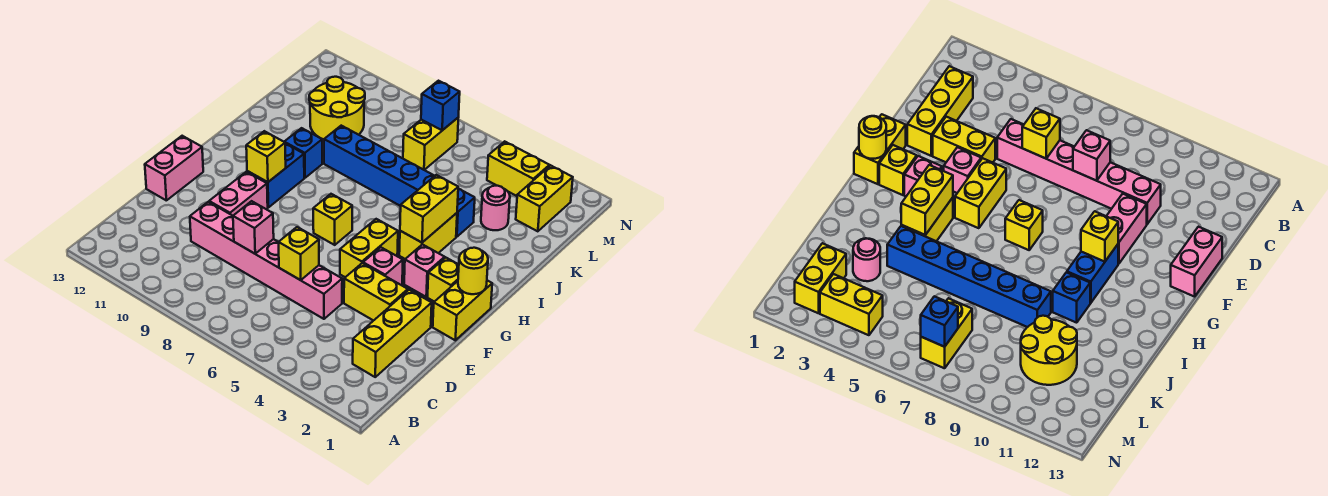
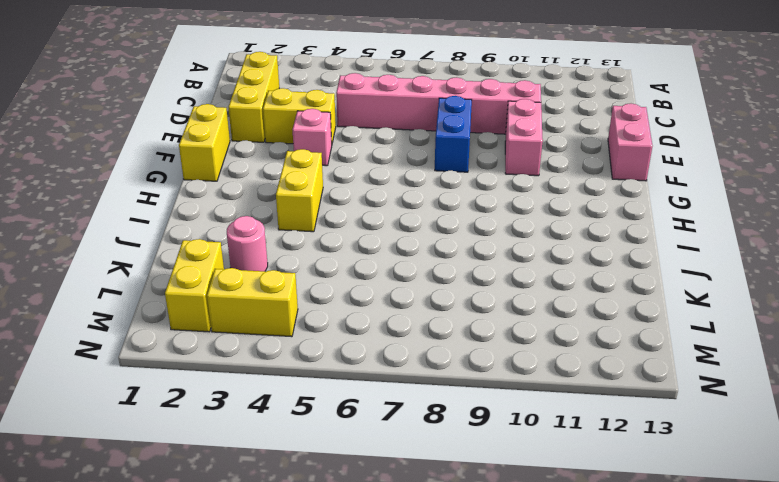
blue 1x2 brick [435,96,472,172] -> blue 1x2 brick moved to [247,144,304,208]
none -> yellow 1x2 brick [340,219,398,277]
none -> yellow 1x1 brick [428,258,459,302]
none -> pink 1x1 brick [404,244,445,297]

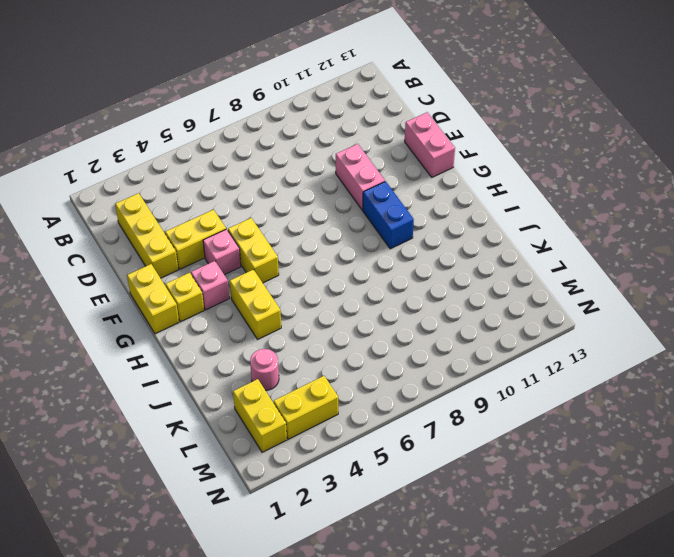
none -> pink 1x6 brick [190,202,342,319]
none -> yellow 1x1 brick [313,194,352,245]
none -> blue 1x1 brick [284,128,322,178]

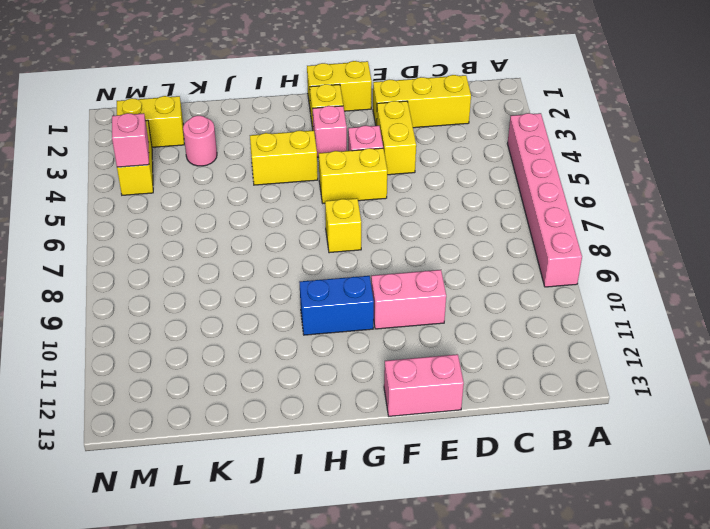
pink 1x6 brick [507,113,582,287] -> pink 1x6 brick moved to [190,202,342,319]
pink 1x1 brick [112,113,149,167] -> pink 1x1 brick moved to [233,201,274,254]
none -> blue 1x1 brick [284,128,322,178]
none -> blue 1x6 brick [324,126,475,237]
none -> yellow 2x2 round brick [309,77,365,139]

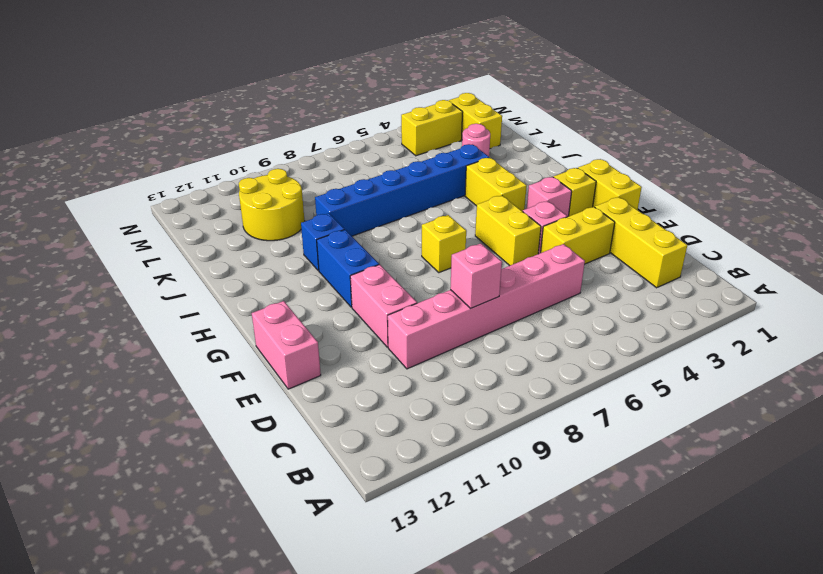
none -> yellow 1x2 brick [403,118,458,170]
none -> yellow 1x1 brick [279,227,319,280]
none -> yellow 1x1 round brick [458,248,488,294]

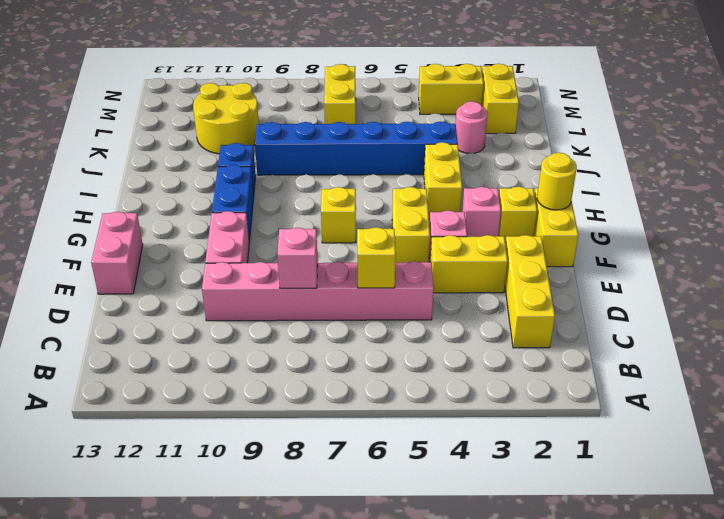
none -> yellow 1x1 brick [246,131,286,182]
none -> yellow 1x2 brick [400,175,458,242]
none -> blue 1x1 brick [421,81,460,130]

